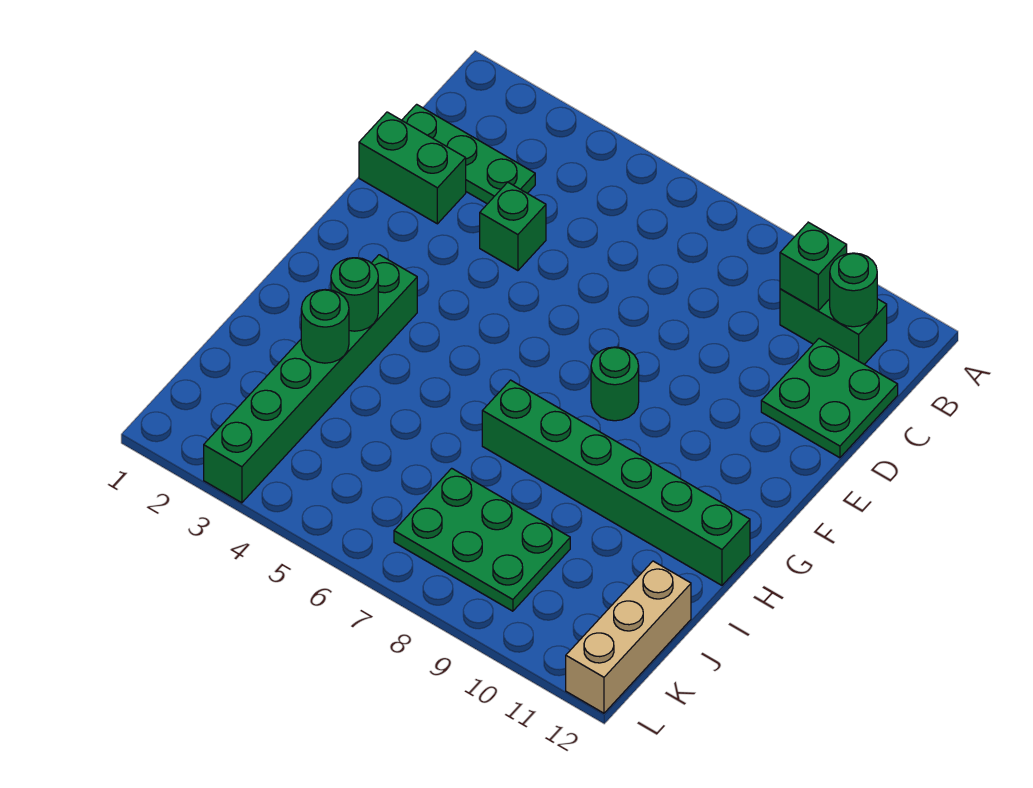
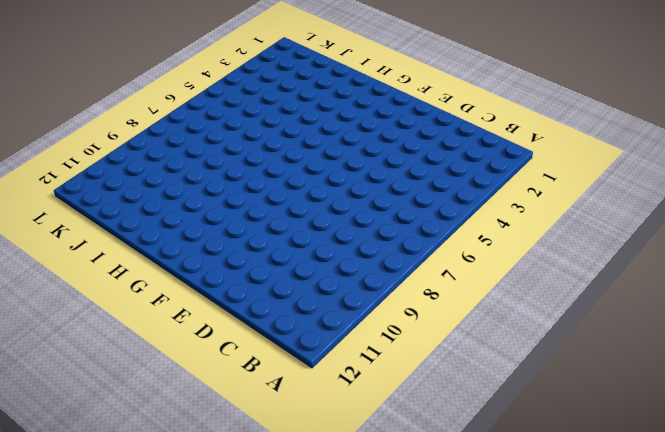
none -> green 1x2 brick [780,289,887,364]
none -> green 1x3 plate [402,104,535,204]
none -> green 2x2 plate [761,338,898,458]

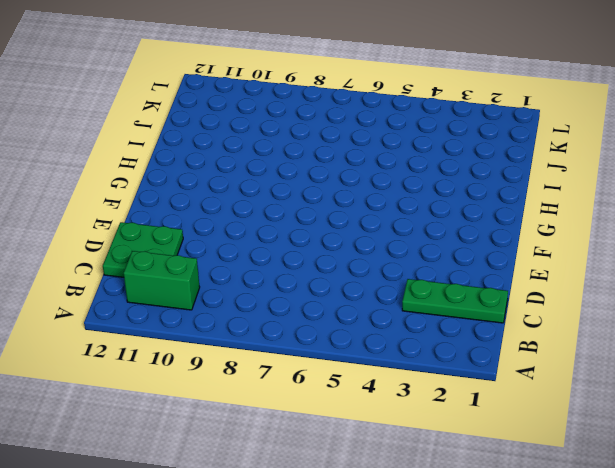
none -> green 1x2 brick [359,112,466,224]
none -> green 1x1 brick [480,182,546,271]
none -> green 1x1 round brick [591,347,639,421]

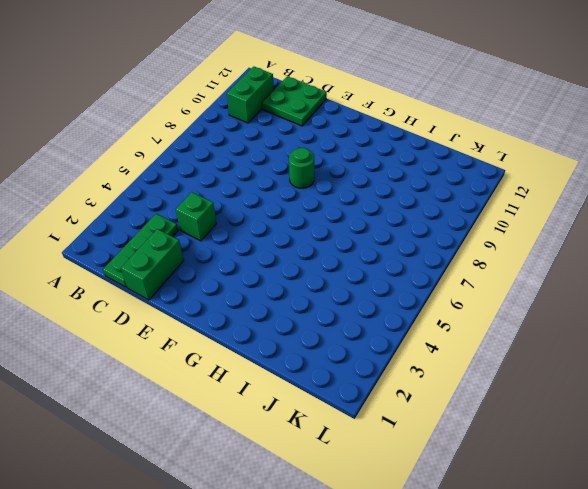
none -> green 1x6 brick [204,255,417,503]
none -> green 1x6 brick [482,380,750,585]
none -> green 2x3 plate [394,468,570,611]

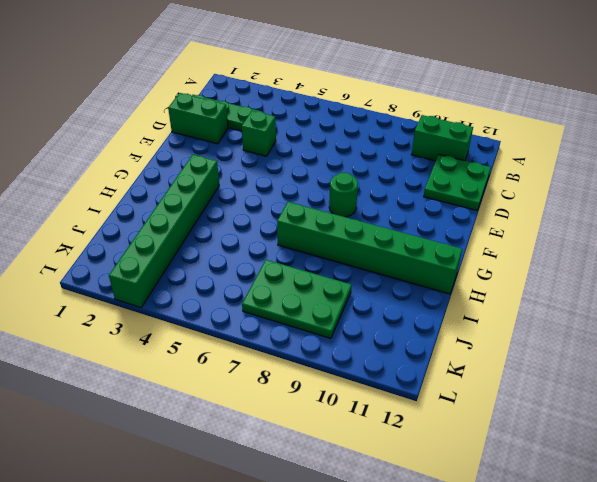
none -> tan 1x3 brick [566,561,691,713]
none -> green 1x1 brick [780,222,847,310]
none -> green 1x1 round brick [830,253,877,327]

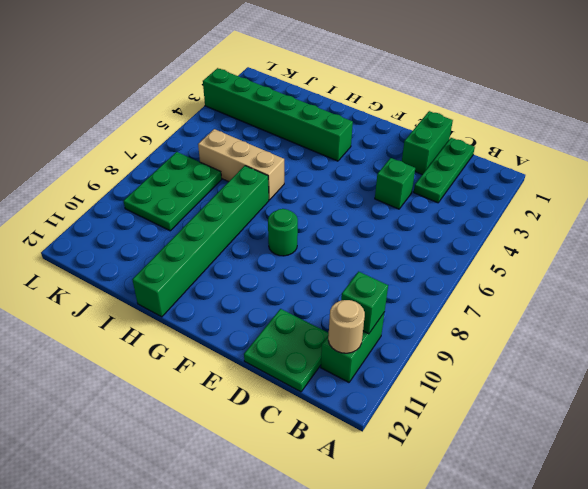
tan 1x1 round brick [328,300,365,353] -> green 1x1 round brick [830,253,877,327]
tan 1x3 brick [198,129,284,200] -> tan 1x3 brick moved to [566,561,691,713]
none -> green 1x1 round brick [331,258,378,331]
none -> green 1x1 round brick [301,289,349,363]

